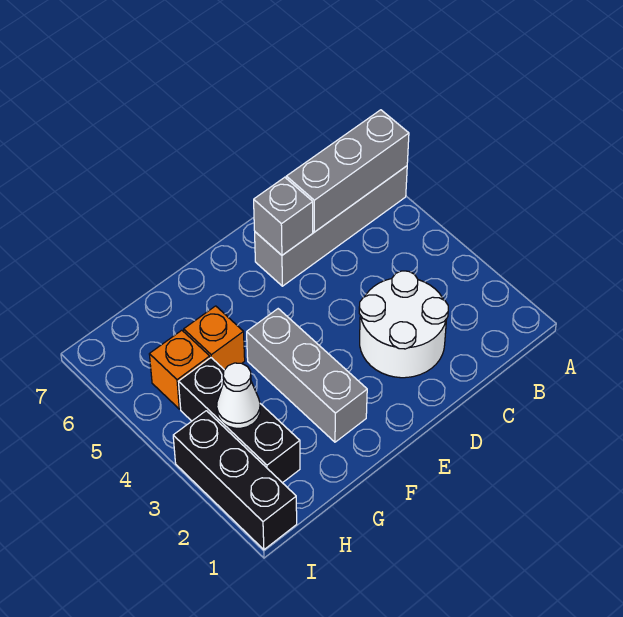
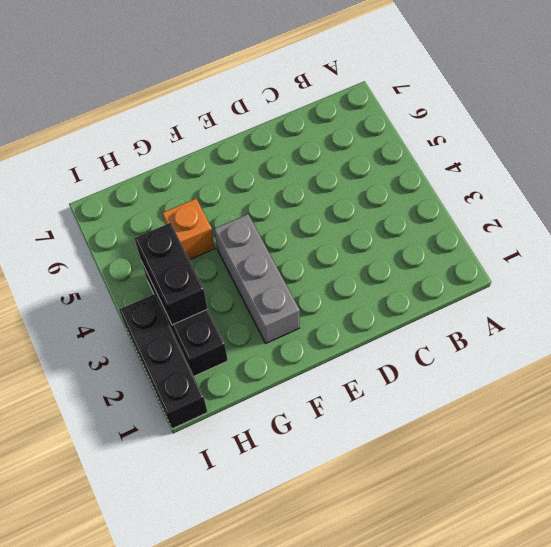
black 1x2 brick [134,223,208,325] -> white 1x1 cone [217,363,260,428]
none -> grey 1x4 brick [255,166,407,286]
none -> white 2x2 round brick [359,271,448,378]

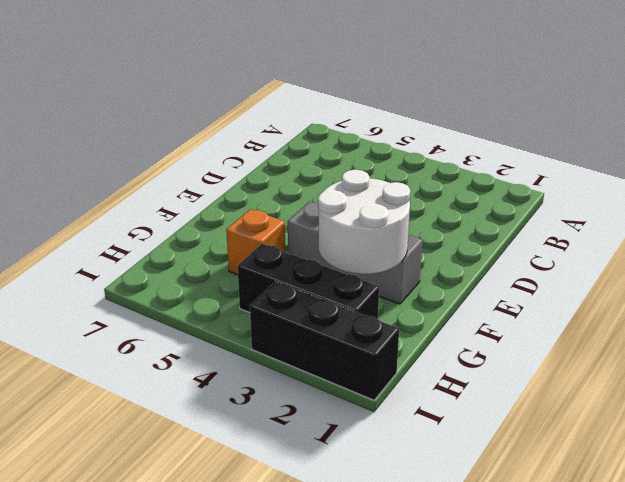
white 2x2 round brick [318,169,410,274] -> white 2x2 round brick moved to [359,271,448,378]
none -> grey 1x4 brick [255,166,407,286]
none -> orange 1x1 brick [149,330,210,409]

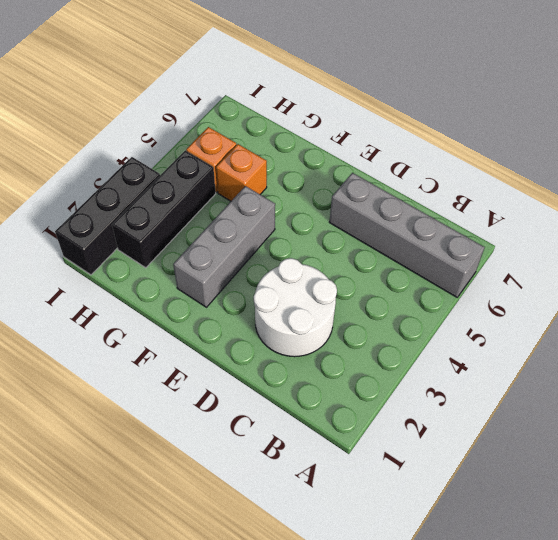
none -> grey 1x3 brick [286,110,409,232]
none -> grey 1x1 brick [254,177,313,255]

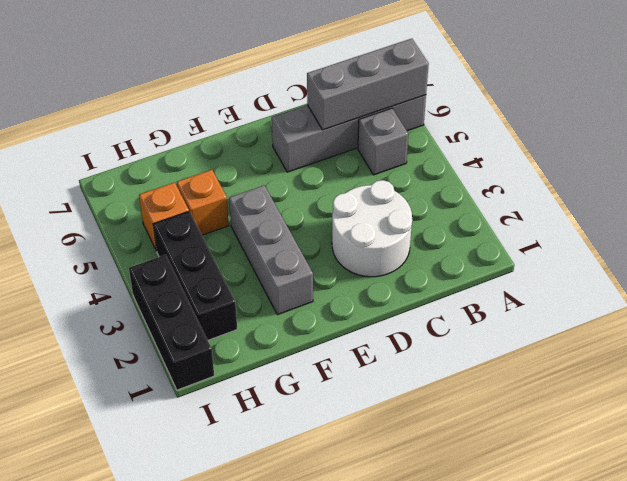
grey 1x1 brick [358,108,408,175] -> grey 1x1 brick moved to [254,177,313,255]
none -> white 1x1 cone [217,363,260,428]

